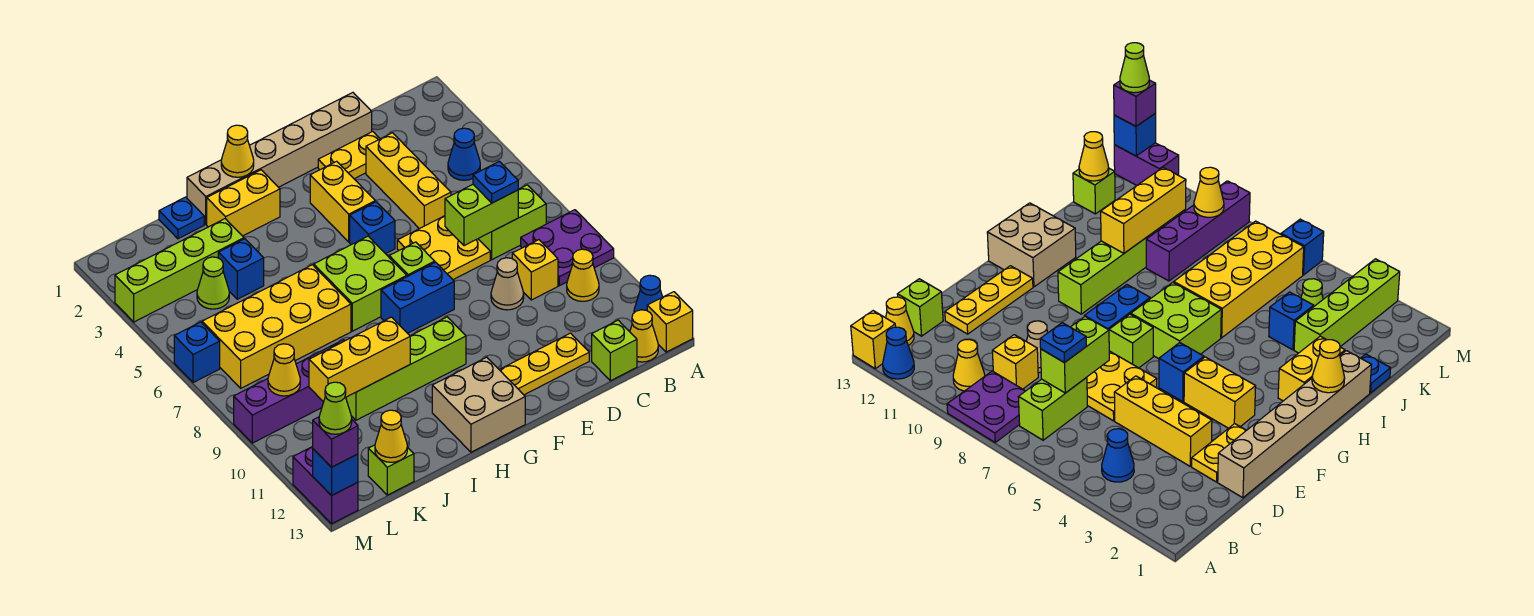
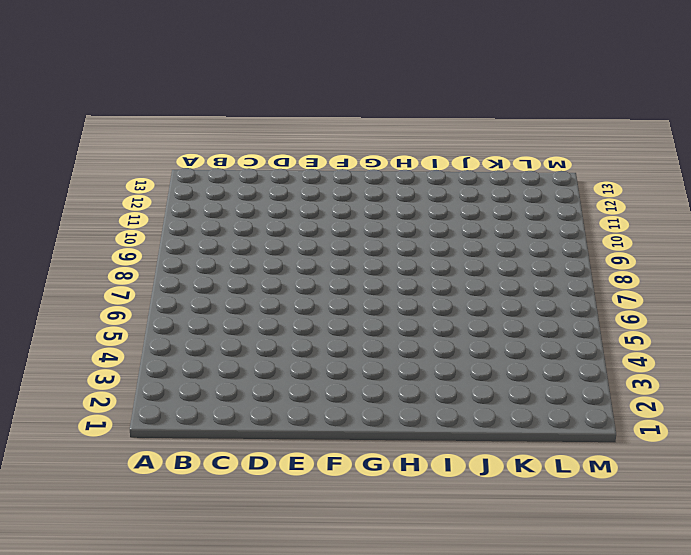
none -> purple 2x2 plate [521,210,614,286]
none -> blue 1x1 cone [634,275,662,313]
none -> yellow 1x1 brick [647,292,693,352]
none -> blue 1x1 cone [448,128,480,180]

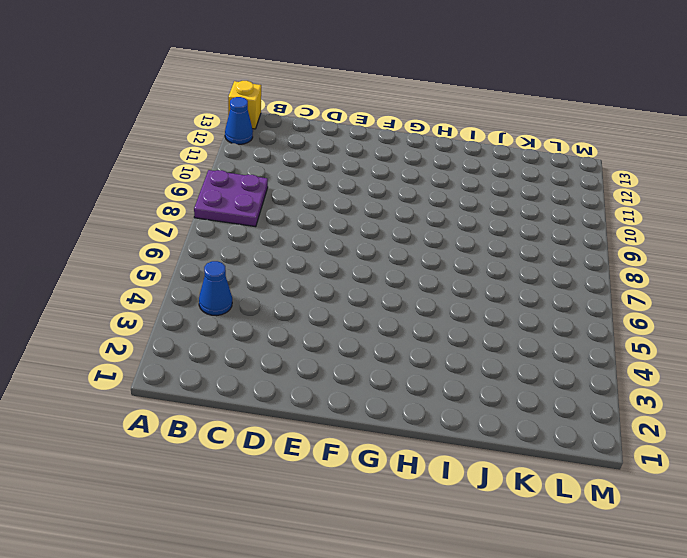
none -> lime 1x2 brick [478,185,546,260]
none -> yellow 1x1 cone [567,249,599,301]
none -> yellow 1x1 cone [630,310,658,362]
none -> yellow 1x1 brick [512,240,558,300]

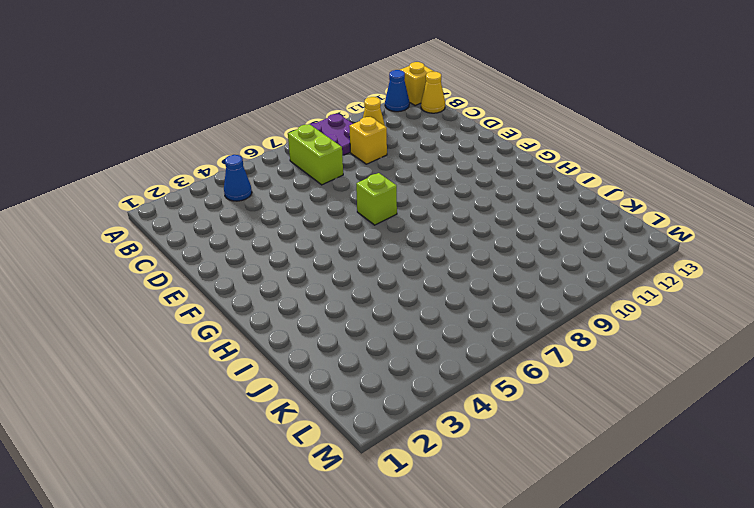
none -> lime 1x1 brick [592,320,637,381]
none -> tan 1x6 brick [187,93,372,224]
none -> yellow 1x2 plate [318,131,380,179]
none -> yellow 1x3 brick [366,133,451,229]

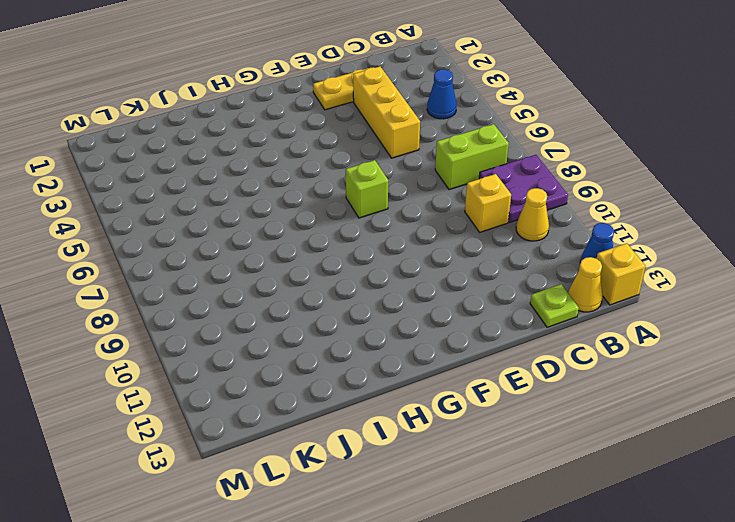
lime 1x1 plate [530,284,579,327] -> lime 1x1 brick [592,320,637,381]
none -> tan 1x6 brick [187,93,372,224]
none -> yellow 2x2 plate [397,216,490,280]
none -> tan 1x1 cone [491,258,524,310]
none -> yellow 1x3 plate [499,333,589,395]

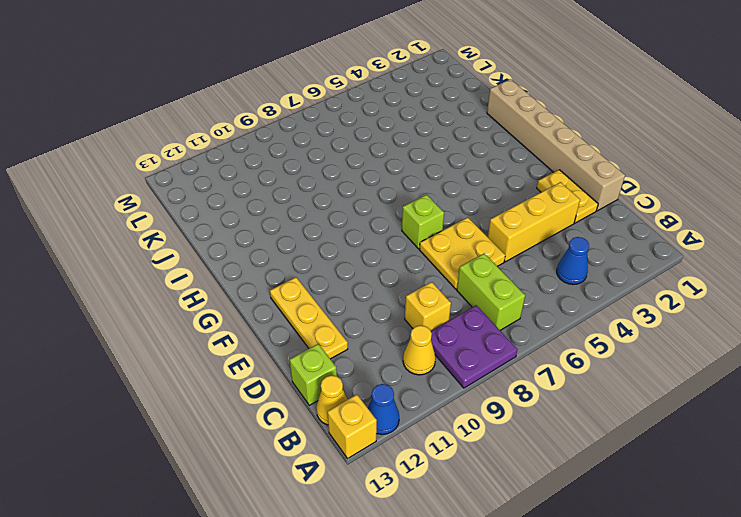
none -> tan 1x1 cone [491,258,524,310]
none -> yellow 1x2 brick [310,161,375,242]
none -> blue 1x1 brick [350,202,395,254]
none -> blue 1x2 brick [381,262,454,333]

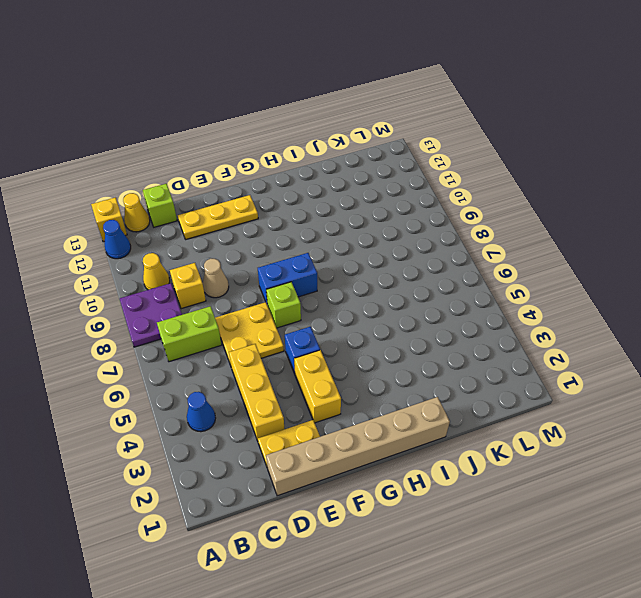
none -> lime 2x2 brick [314,236,407,331]
none -> lime 1x4 brick [346,317,466,420]
none -> tan 2x2 brick [432,357,525,452]
none -> yellow 1x2 brick [207,170,280,236]

